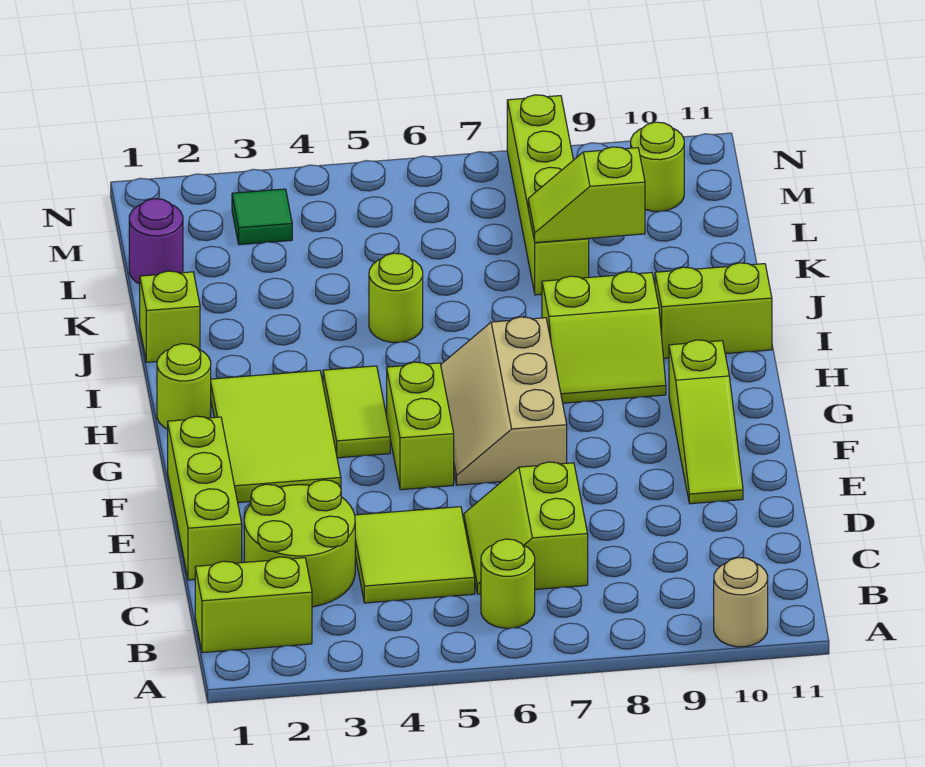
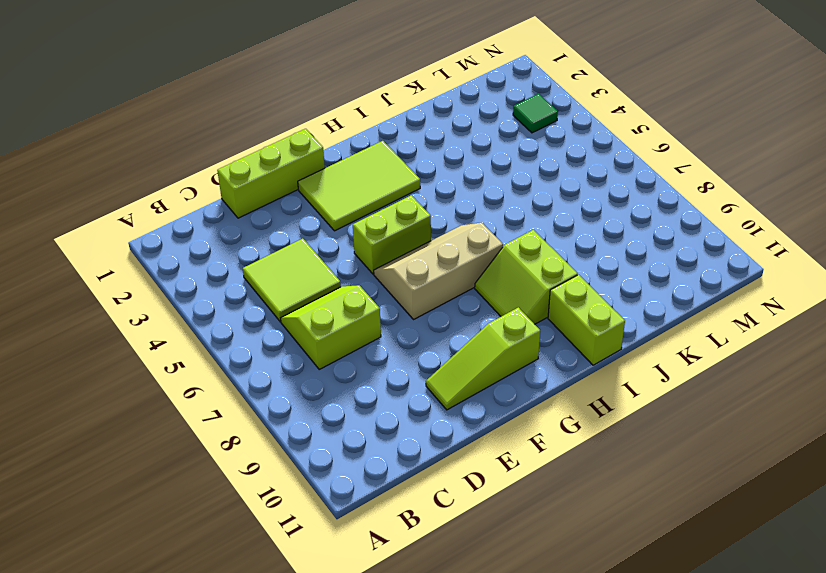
none -> tan 1x1 round brick [714,558,768,647]
none -> lime 1x2 brick [195,557,312,653]
none -> lime 1x1 round brick [481,539,535,628]

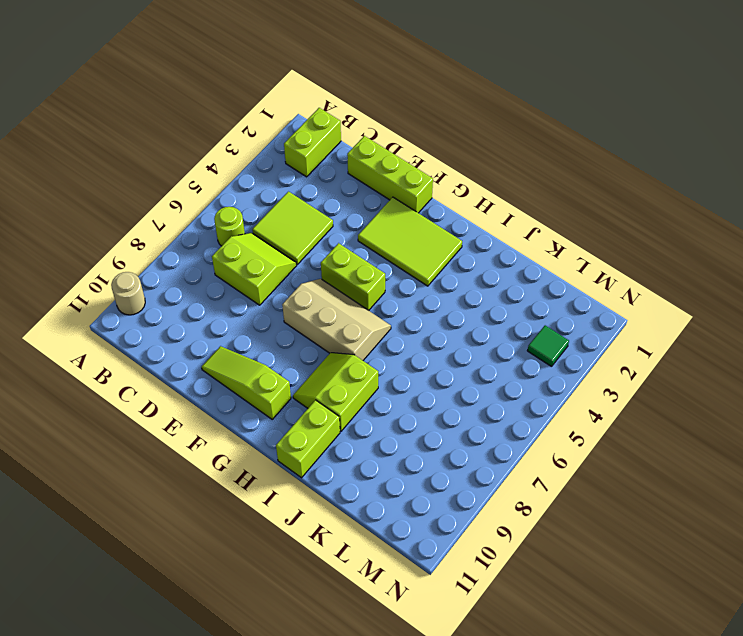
none -> lime 2x2 round brick [244,480,355,607]
none -> lime 1x2 tile [323,366,390,458]
none -> lime 1x1 round brick [157,344,211,429]

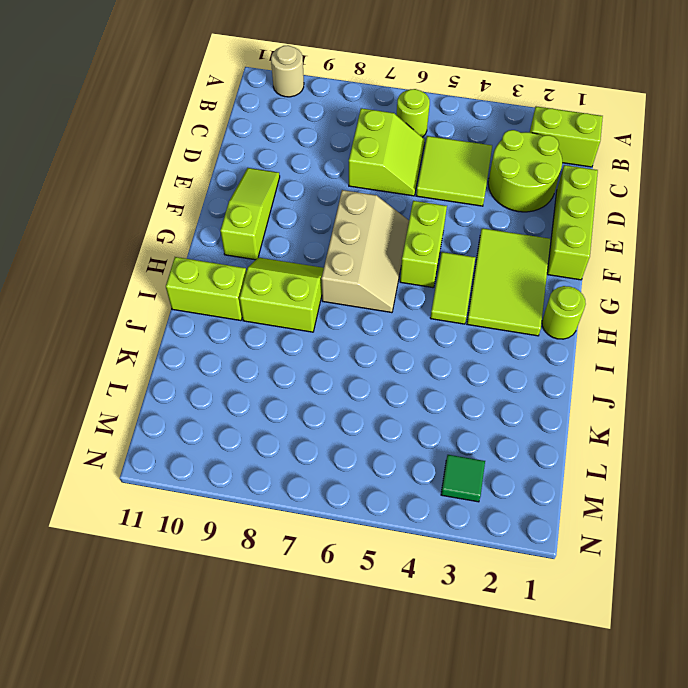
none -> lime 1x1 brick [140,271,200,362]
none -> lime 1x1 round brick [369,253,423,342]
none -> lime 1x4 brick [507,95,589,295]

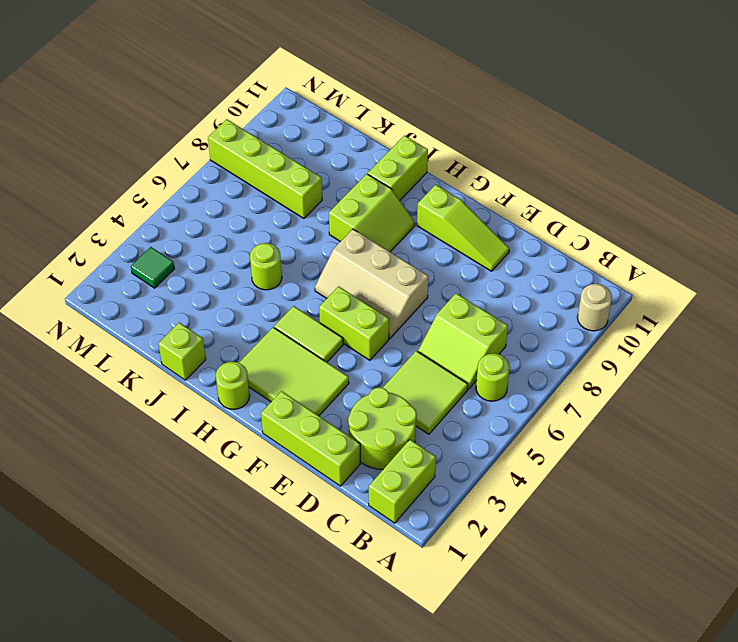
none -> purple 1x1 round brick [129,199,183,284]
none -> lime 1x1 round brick [631,122,684,211]
none -> lime 1x2 slope [528,147,645,243]

